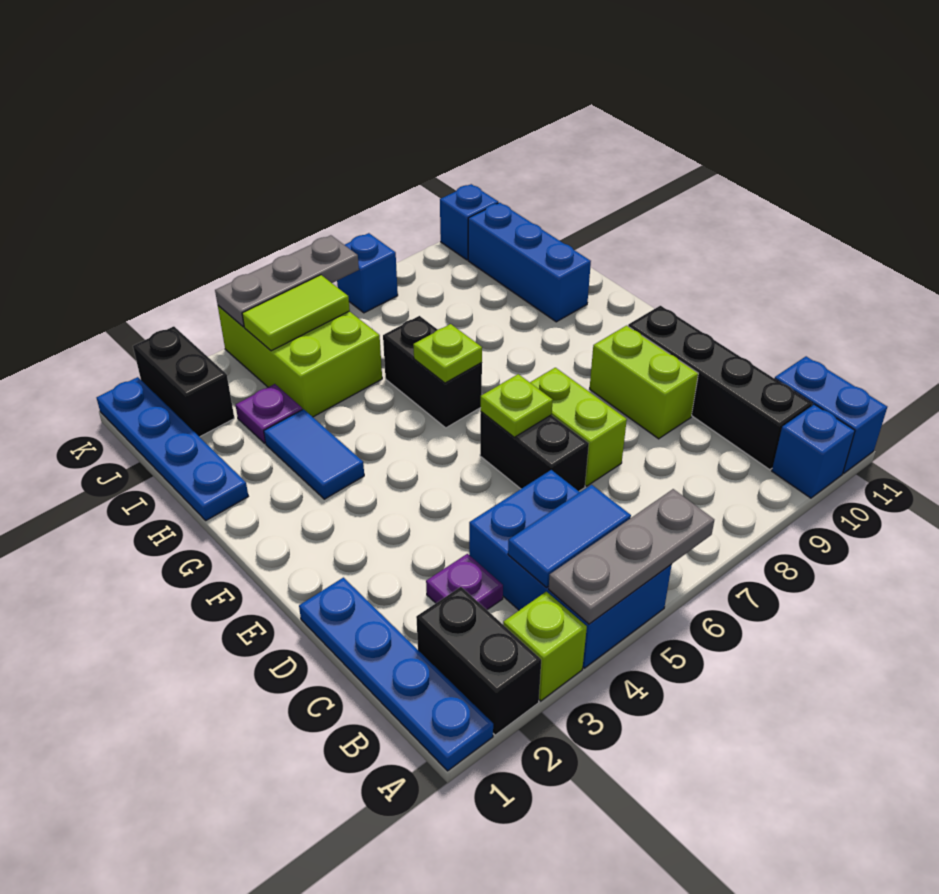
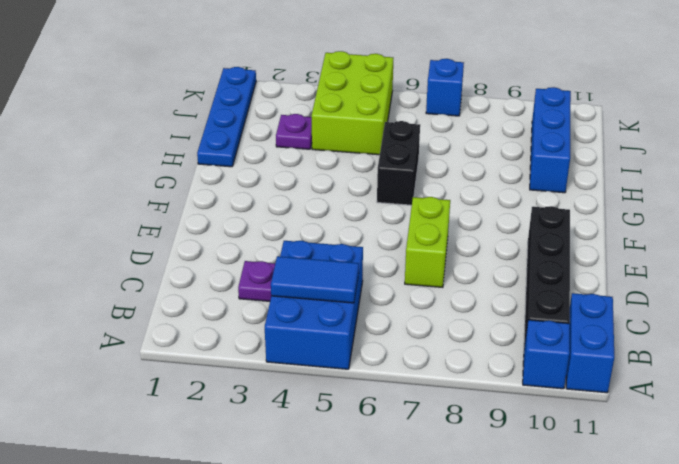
none -> blue 1x4 plate [299,578,493,771]
none -> black 1x2 brick [416,587,541,735]
none -> lime 1x1 brick [503,592,587,701]

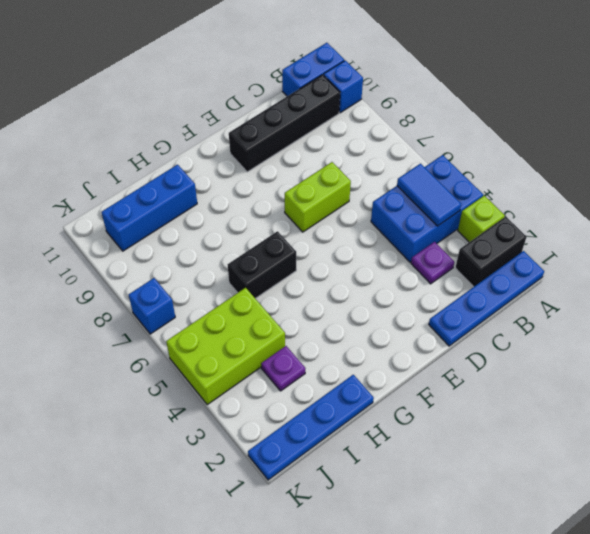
none -> black 1x2 brick [480,412,589,491]
none -> lime 1x2 brick [590,326,698,439]
none -> blue 1x2 tile [264,409,364,499]

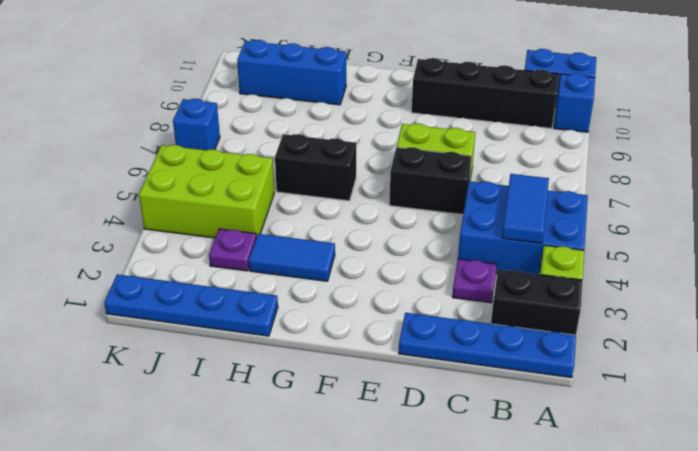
none -> lime 1x2 brick [590,326,698,439]
none -> black 1x2 brick [133,326,234,437]
none -> blue 1x1 brick [440,184,498,260]

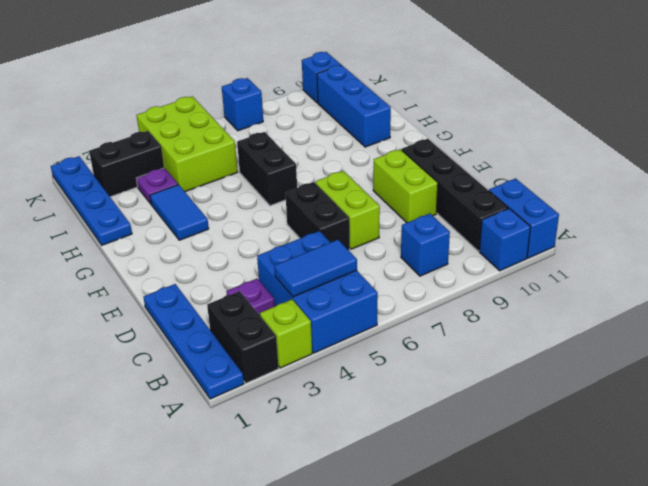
blue 1x1 brick [401,214,450,276] -> none
black 1x2 brick [89,131,164,197] -> black 1x2 brick turned to [133,326,234,437]
none -> grey 1x3 plate [549,489,714,624]
none -> lime 1x1 plate [481,374,553,437]
none -> lime 1x1 plate [413,324,482,383]

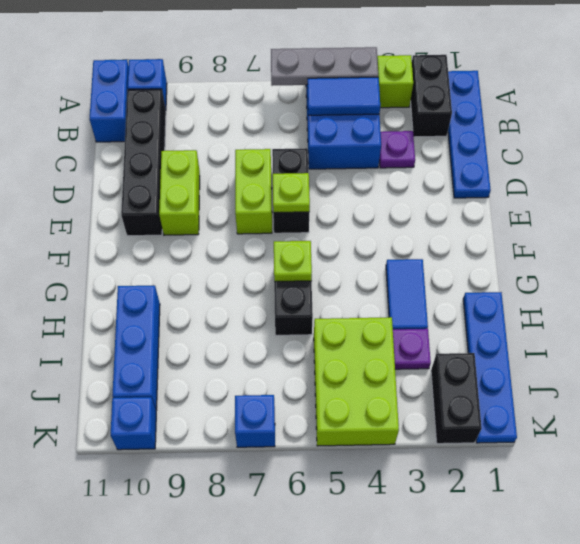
none -> lime 1x2 tile [242,275,350,351]
none -> grey 1x3 plate [215,235,359,327]

